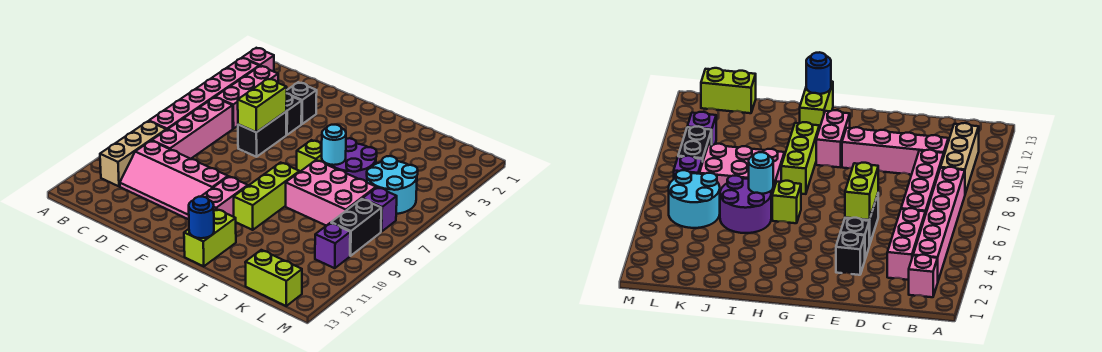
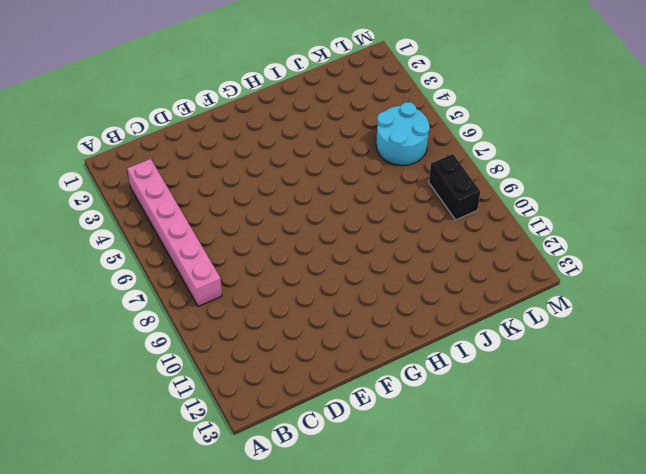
none -> pink 1x1 brick [242,48,274,72]
none -> tan 1x3 brick [100,121,166,186]
none -> pink 1x3 brick [215,66,278,129]

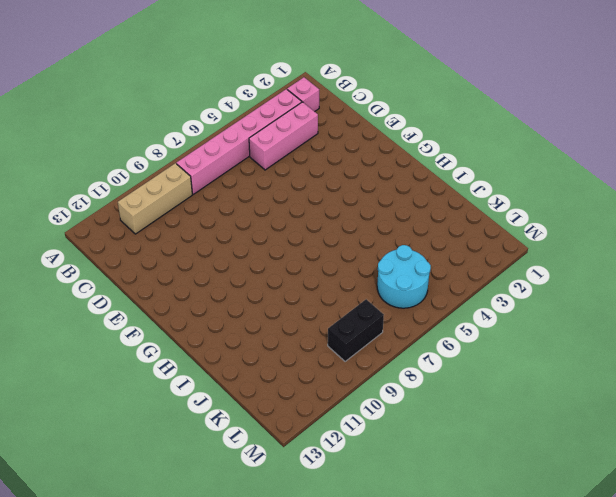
none -> pink 1x4 brick [152,97,233,159]
none -> pink 2x4 slope [120,141,228,219]
none -> black 1x1 brick [287,82,317,124]

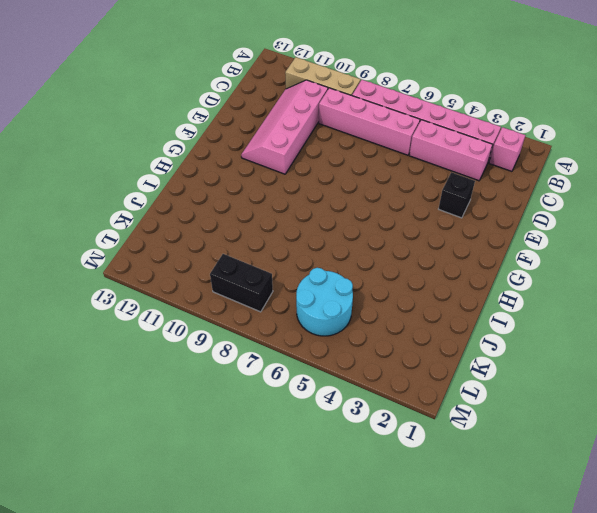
none -> black 1x1 brick [286,94,302,135]
none -> black 1x2 brick [238,112,286,157]
none -> pink 1x2 brick [201,177,248,217]

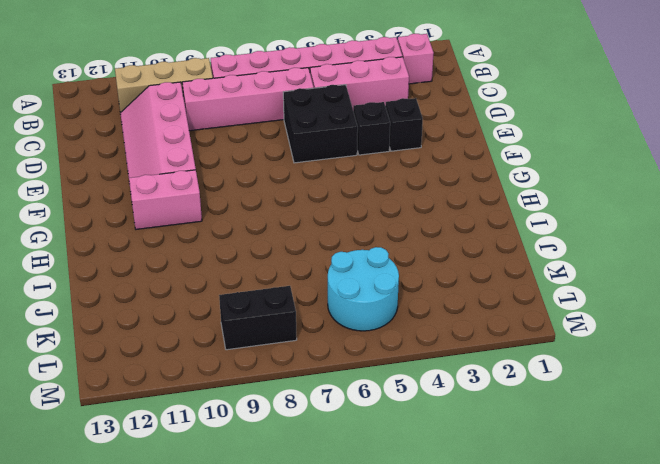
black 2x2 brick [283,85,358,163] -> black 1x2 brick [238,112,286,157]
none -> lime 1x1 brick [297,140,327,171]
none -> lime 1x3 brick [234,163,300,230]
none -> lime 1x2 brick [184,209,236,266]

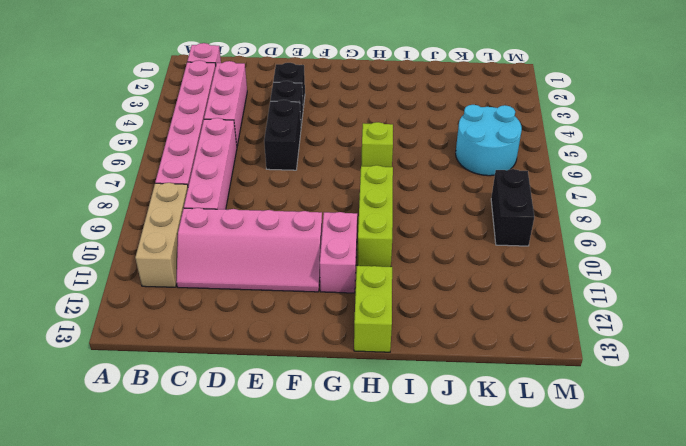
none -> purple 2x2 round brick [327,138,377,182]
none -> pink 2x3 brick [286,160,376,226]
none -> lime 1x2 brick [245,250,302,306]

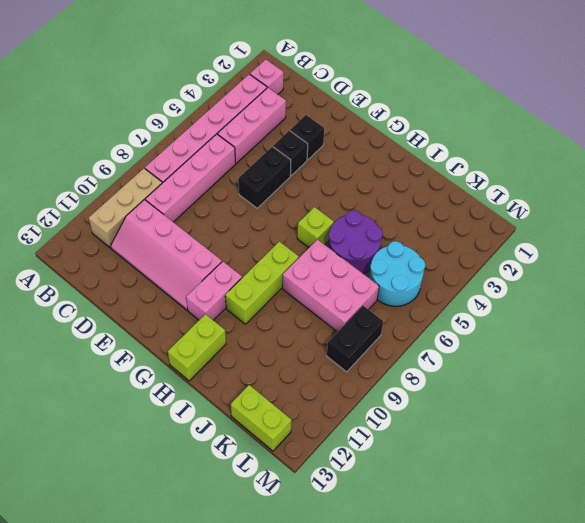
none -> purple 1x1 brick [362,187,397,232]
none -> purple 1x1 brick [315,223,350,268]
none -> lime 1x2 brick [238,79,287,132]

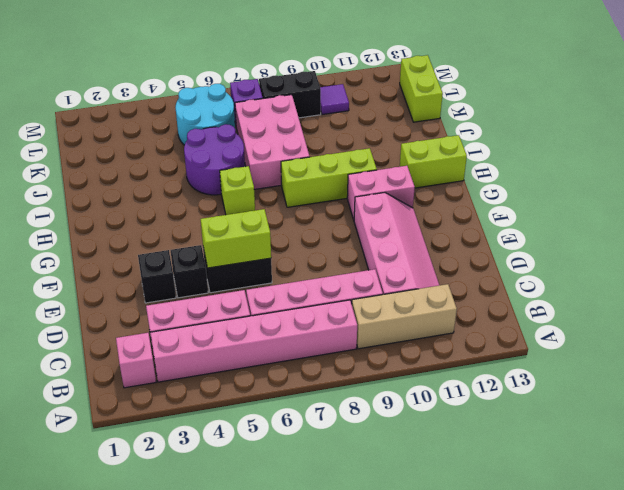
purple 1x1 tile [320,84,349,115] -> purple 1x1 brick [315,223,350,268]
none -> blue 1x1 round brick [189,197,214,238]
none -> cyan 1x1 round brick [322,125,346,165]

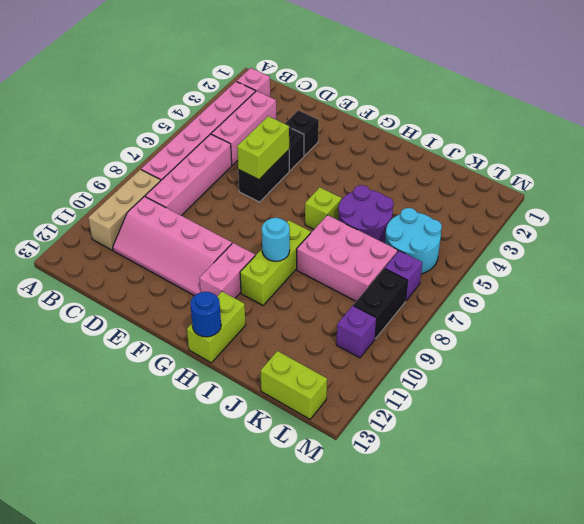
cyan 1x1 round brick [262,218,290,261] -> cyan 1x1 round brick moved to [322,125,346,165]

